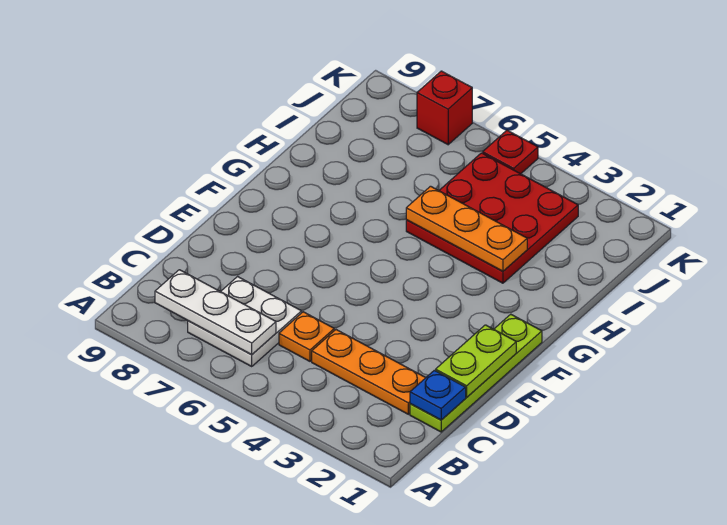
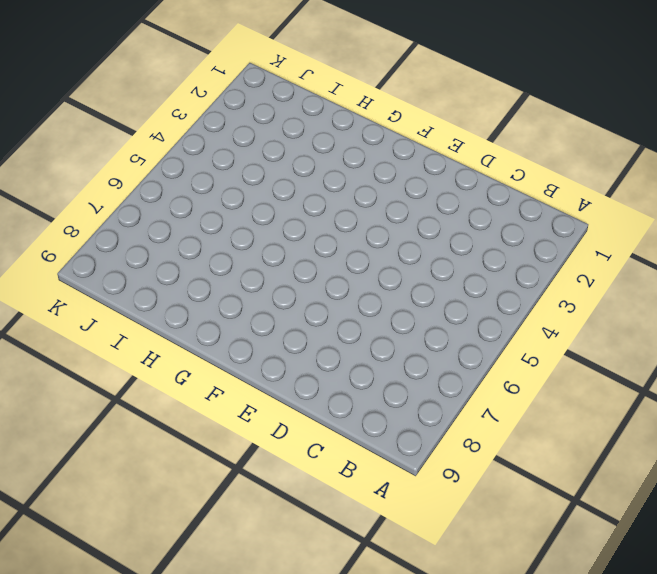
none -> white 2x2 plate [188,277,302,366]
none -> lime 1x4 plate [410,314,542,432]

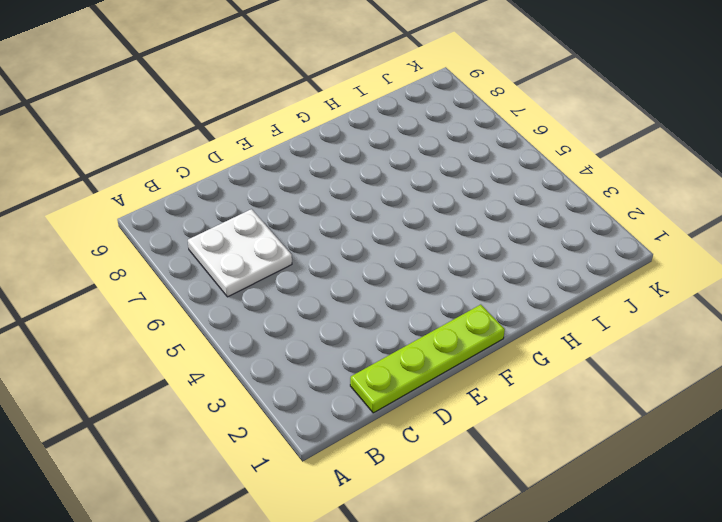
none -> orange 1x3 plate [312,330,426,414]
none -> orange 1x1 plate [279,312,334,361]

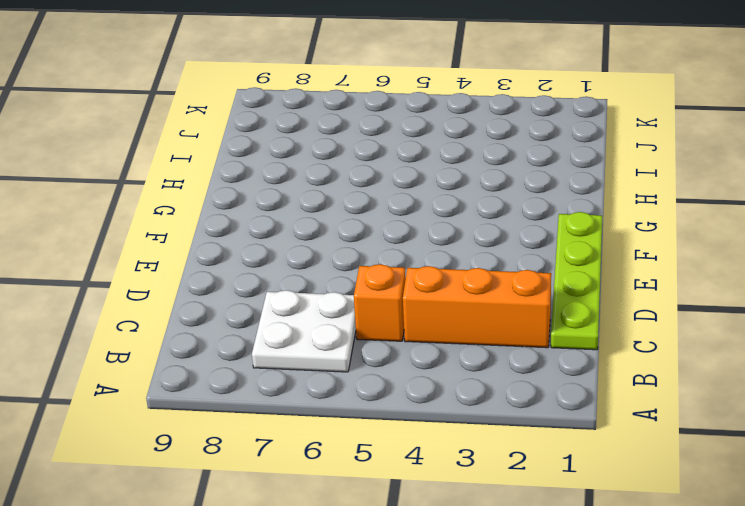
orange 1x3 brick [403,266,551,348] -> orange 1x3 plate [312,330,426,414]
orange 1x1 brick [354,264,406,341] -> orange 1x1 plate [279,312,334,361]
none -> red 3x3 plate [406,153,578,283]
none -> red 1x1 plate [483,130,538,174]

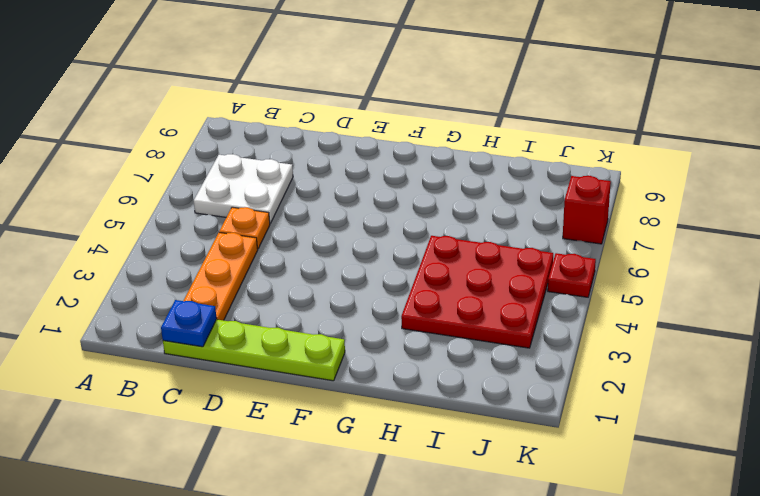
none -> white 1x3 plate [155,270,276,355]
none -> lime 1x2 plate [436,325,516,397]

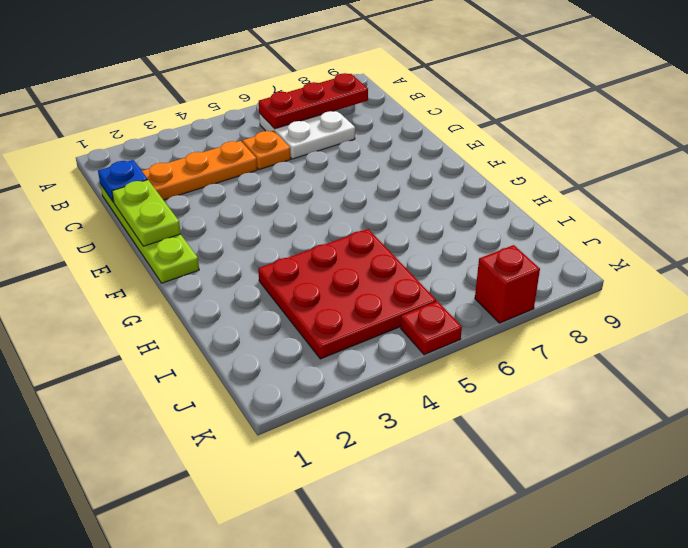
red 1x3 plate [259,73,368,129] -> white 1x3 plate [155,270,276,355]
none -> orange 1x3 plate [406,186,527,271]

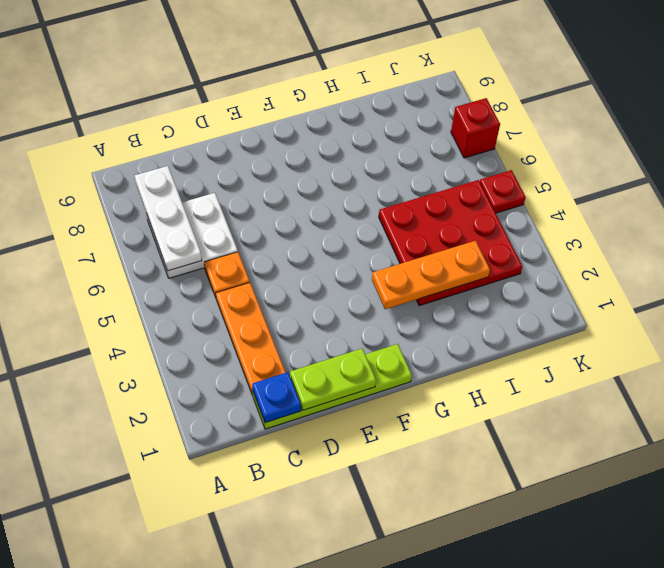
orange 1x3 plate [372,241,490,309] -> orange 1x3 plate turned to [406,186,527,271]

